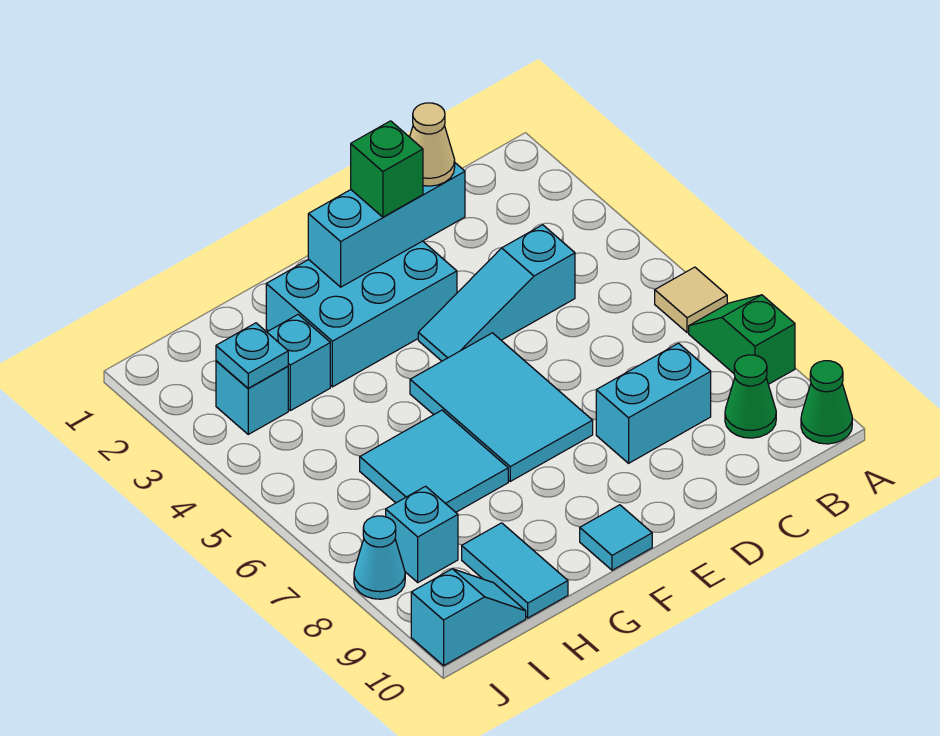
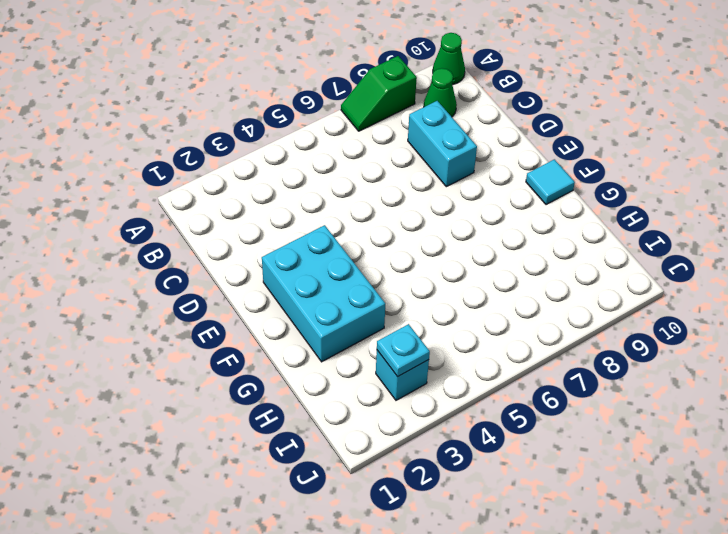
none -> tan 1x1 tile [655,267,727,333]
none -> cyan 1x3 slope [418,225,575,361]
none -> cyan 2x3 tile [410,333,593,481]

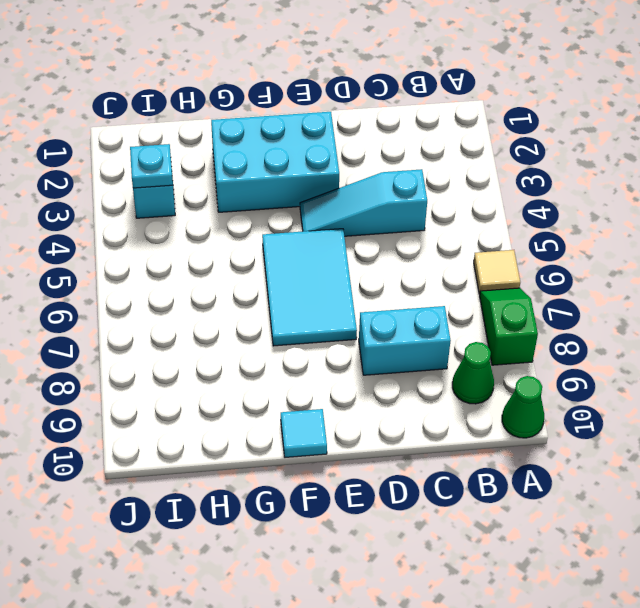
none -> cyan 2x2 tile [360,410,508,512]
none -> cyan 1x1 brick [267,315,330,411]
none -> cyan 1x2 tile [462,523,568,618]

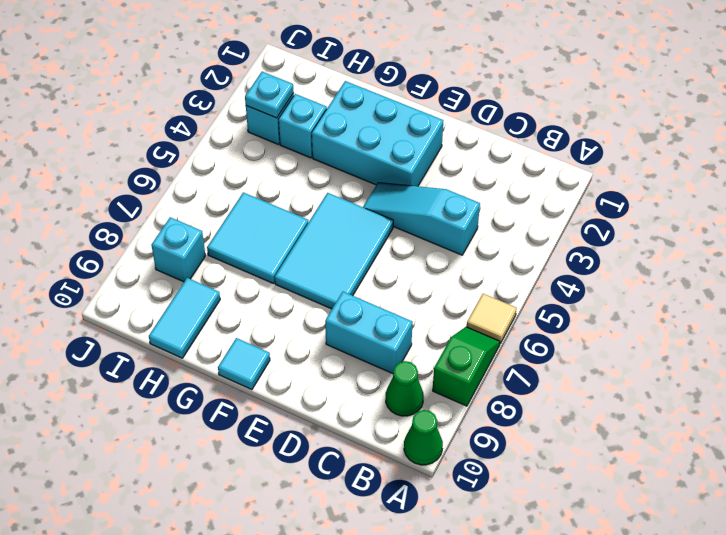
none -> cyan 1x2 slope [411,569,526,666]
none -> cyan 1x1 cone [354,516,405,599]
none -> cyan 1x3 brick [308,163,465,287]

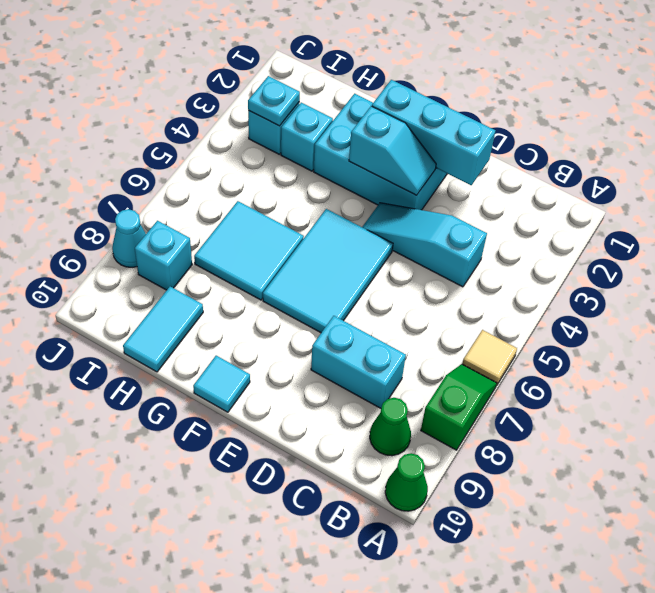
cyan 1x2 slope [349,106,436,195] -> cyan 1x2 slope moved to [411,569,526,666]
none -> tan 1x1 cone [410,103,455,186]
none -> green 1x1 brick [351,121,423,217]

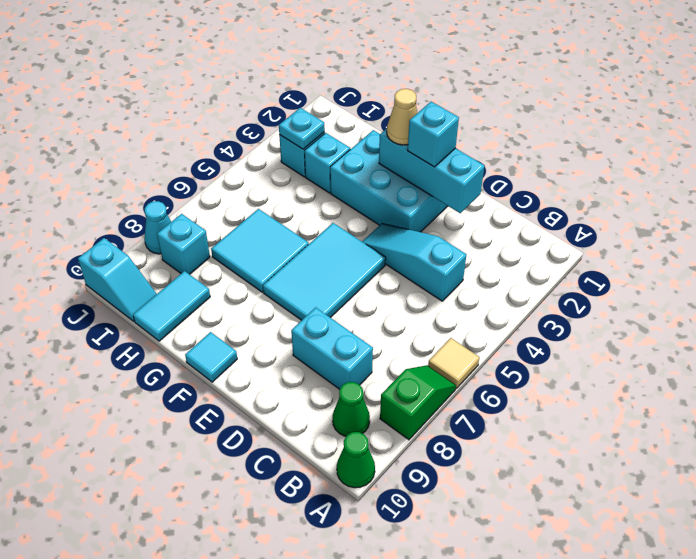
cyan 1x1 brick [408,102,459,167] -> green 1x1 brick [351,121,423,217]
tan 1x1 cone [387,89,417,145] -> tan 1x1 cone moved to [410,103,455,186]

